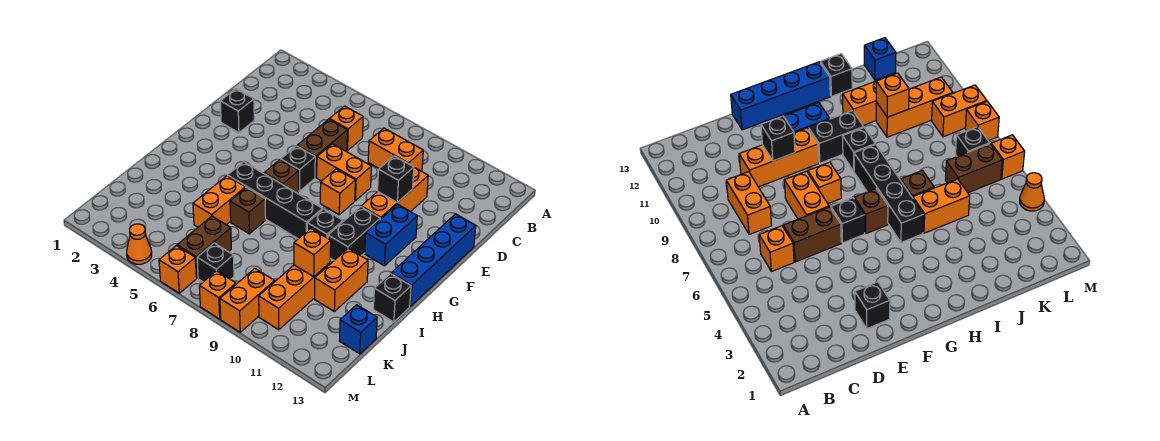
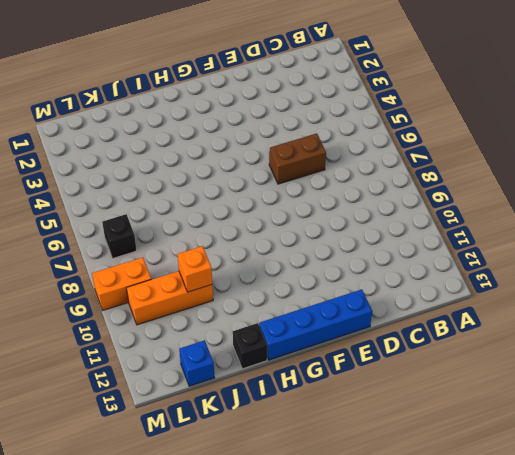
none -> orange 1x1 brick [329,106,363,151]
none -> orange 1x2 brick [368,128,423,171]
none -> orange 1x3 brick [361,168,428,219]

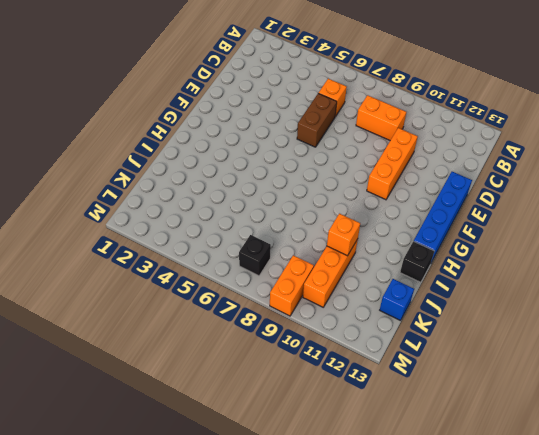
none -> black 1x1 brick [220,89,254,133]
none -> orange 1x2 brick [317,144,371,201]
none -> black 1x1 brick [280,146,315,191]

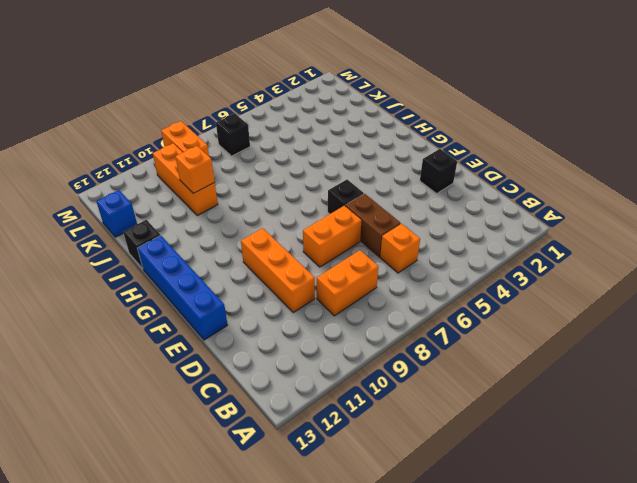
none -> orange 1x1 brick [320,169,355,215]
none -> blue 1x2 brick [365,204,417,266]
none -> brown 1x1 brick [264,160,299,193]

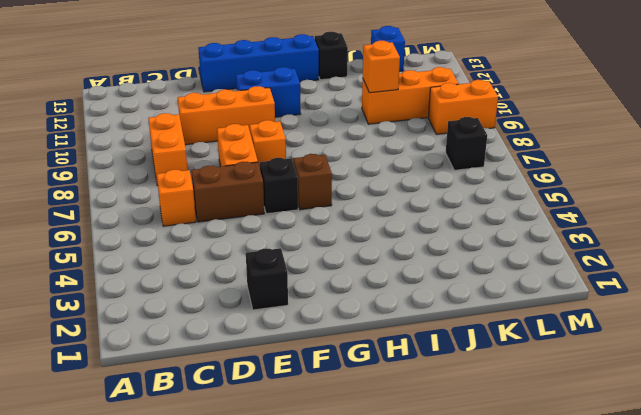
none -> black 1x2 brick [328,207,380,260]
none -> black 1x4 brick [228,162,322,239]
none -> black 1x1 brick [307,209,343,238]

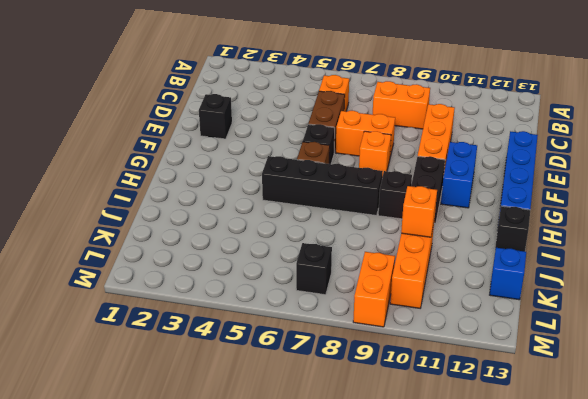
none -> orange 1x2 brick [193,176,245,227]
none -> brown 1x1 brick [230,188,266,234]
none -> orange 1x2 brick [315,248,368,311]

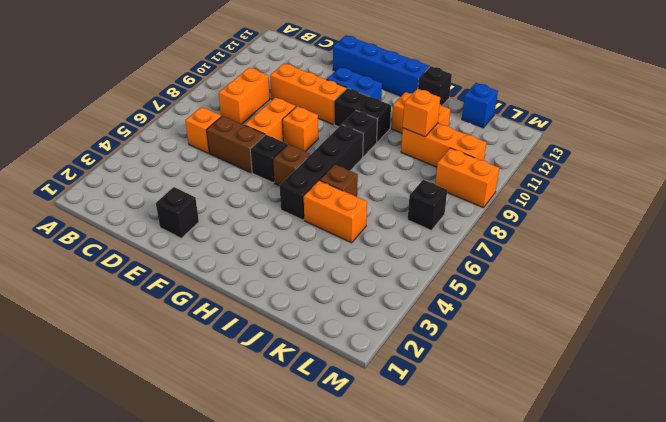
none -> brown 1x2 brick [177,216,231,278]
none -> orange 1x1 cone [127,224,152,264]
none -> orange 1x1 brick [159,246,196,293]

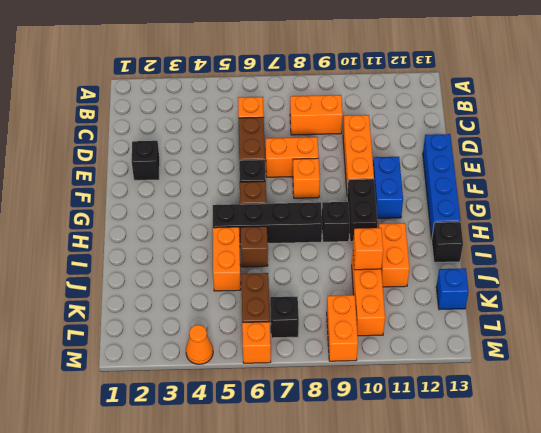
none -> orange 1x1 brick [199,271,236,319]
none -> black 1x1 brick [378,156,414,202]

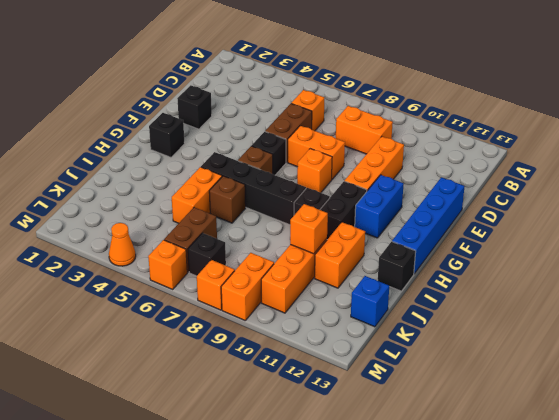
black 1x1 brick [149,113,185,157] -> black 1x1 brick moved to [378,156,414,202]

